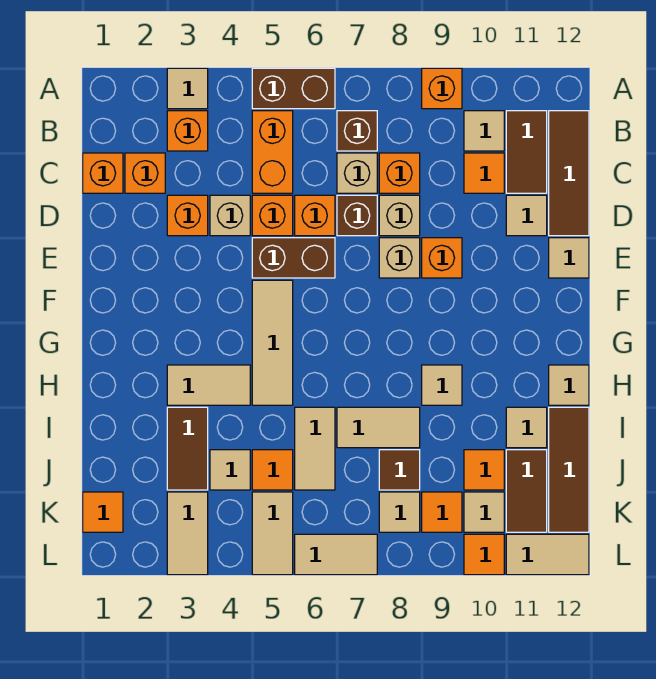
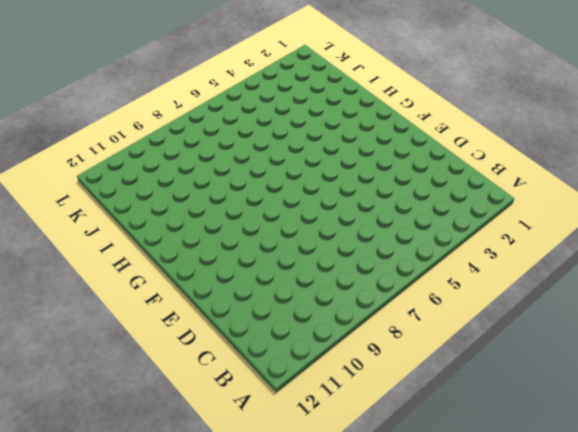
none -> tan 1x1 tile [167,68,208,109]
none -> brown 1x2 brick [252,68,335,109]
none -> orange 1x1 brick [422,68,462,109]
none -> orange 1x1 brick [167,111,208,151]

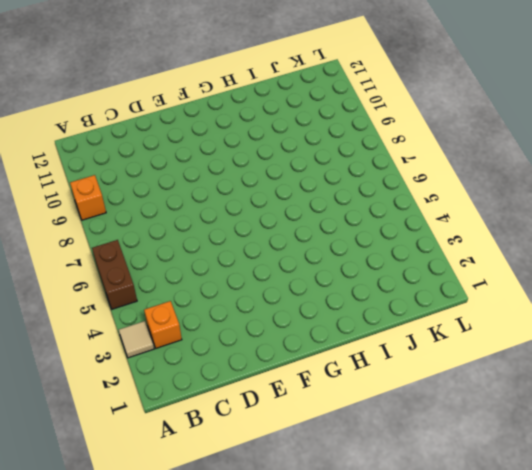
none -> orange 1x2 brick [252,111,293,193]
none -> brown 1x1 brick [337,111,377,151]
none -> tan 1x1 tile [464,111,504,151]
none -> brown 1x2 tile [506,111,547,193]

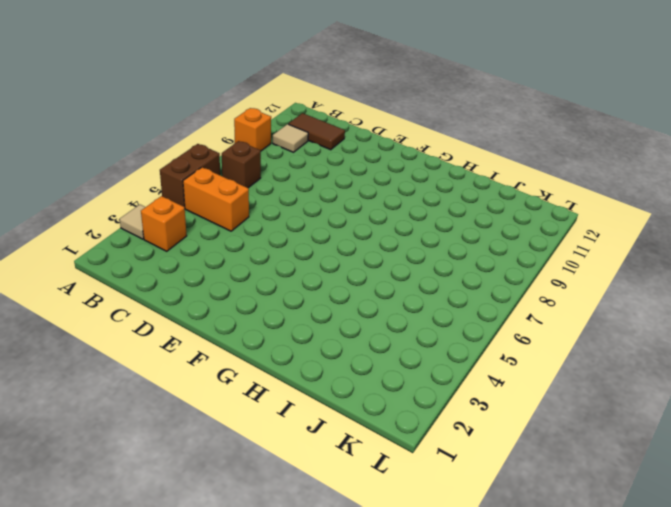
none -> brown 1x3 tile [549,111,589,236]
none -> orange 1x1 brick [83,153,123,193]
none -> orange 1x1 brick [125,153,165,193]
none -> tan 1x1 brick [337,153,377,193]

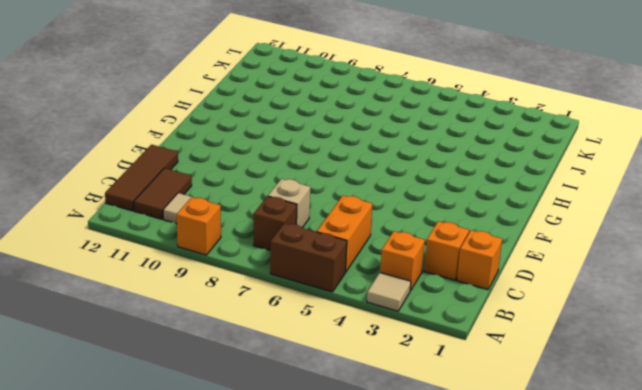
none -> orange 1x1 brick [379,153,420,193]
none -> orange 1x1 tile [464,153,504,193]
none -> orange 1x1 brick [167,195,208,236]
none -> tan 1x1 brick [210,195,250,236]

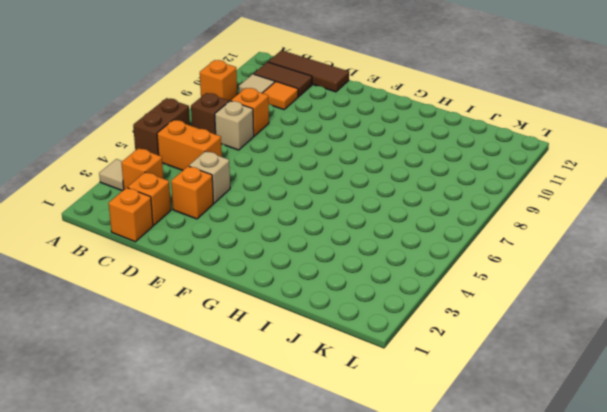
none -> orange 1x1 brick [252,195,293,236]
none -> orange 1x1 brick [295,195,335,236]
none -> brown 1x1 brick [337,195,377,236]
none -> tan 1x1 brick [379,195,420,236]

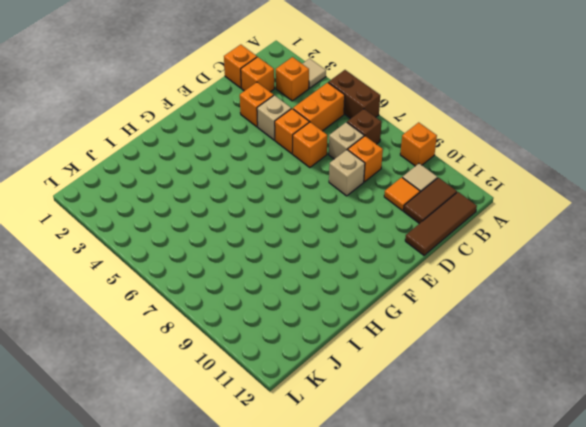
none -> brown 1x1 brick [337,195,377,236]
none -> tan 1x1 tile [506,195,547,236]
none -> brown 1x2 brick [252,238,335,278]
none -> tan 1x1 brick [379,238,420,278]

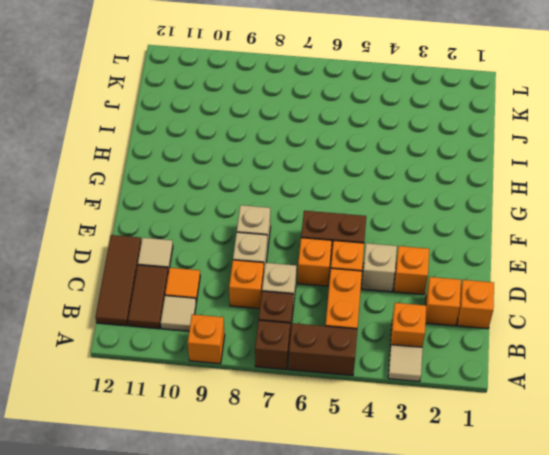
brown 1x1 brick [255,320,290,370] -> brown 1x1 brick moved to [337,195,377,236]
none -> orange 1x1 brick [422,238,462,278]
none -> tan 1x1 tile [549,238,589,278]
none -> tan 1x3 tile [252,280,293,405]
none -> tan 1x2 tile [167,365,250,405]

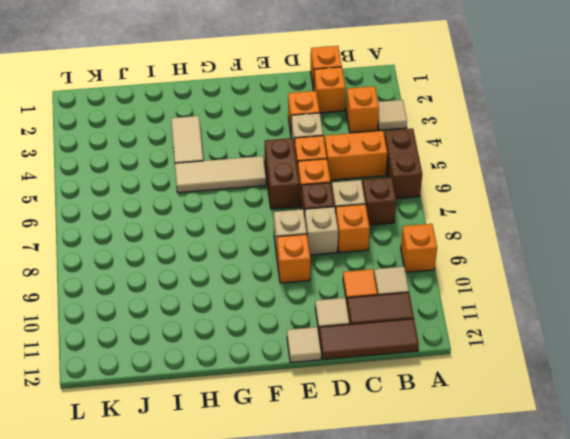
none -> tan 1x1 tile [422,365,462,405]
none -> tan 1x1 tile [549,365,589,405]
none -> brown 1x2 tile [167,407,208,490]
none -> tan 1x2 tile [295,407,335,490]

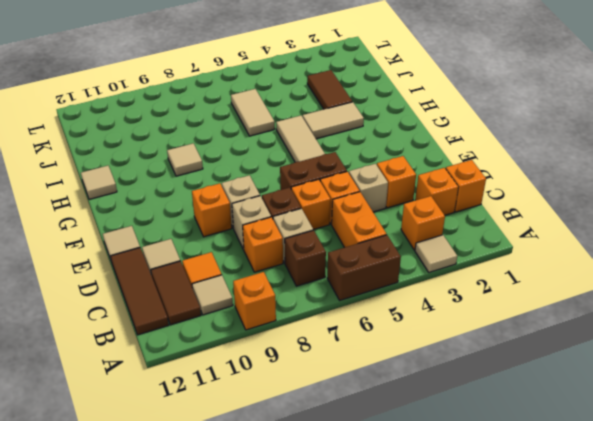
none -> tan 1x2 tile [337,407,420,448]
none -> tan 1x1 tile [506,407,547,448]
none -> brown 1x3 tile [549,407,589,532]
none -> tan 1x1 tile [210,450,250,490]

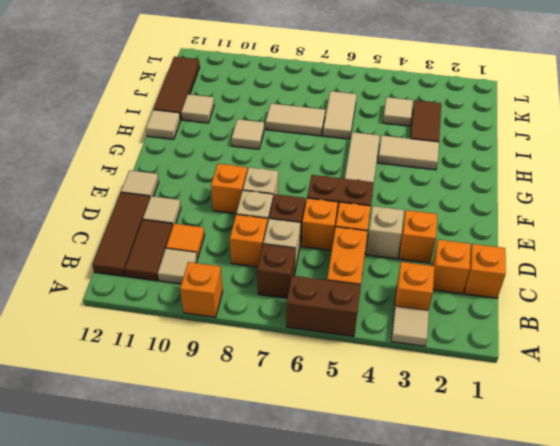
none -> orange 1x1 tile [252,450,293,490]
none -> brown 1x1 tile [379,450,420,490]
none -> orange 1x1 tile [464,450,504,490]
none -> brown 1x2 tile [506,450,547,532]

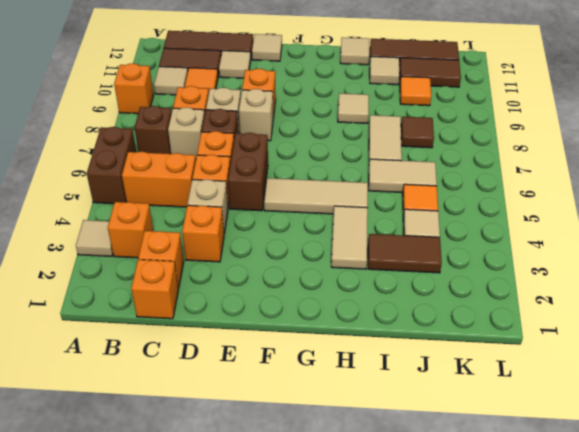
none -> orange 1x1 tile [83,492,123,532]
none -> tan 1x2 tile [167,492,208,575]
none -> tan 1x2 tile [252,492,293,575]
none -> tan 1x1 tile [379,492,420,532]

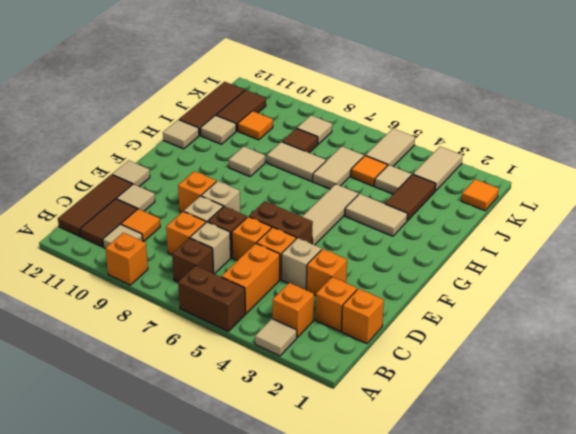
none -> orange 1x1 tile [422,492,462,532]
none -> tan 1x1 tile [464,492,504,532]
none -> tan 1x2 tile [295,534,377,575]
none -> orange 1x1 tile [464,534,504,575]

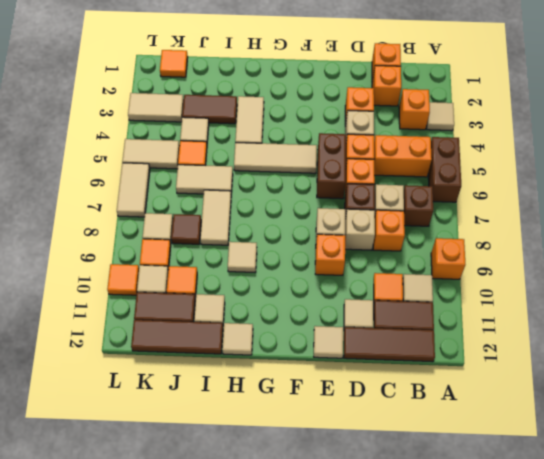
none -> tan 1x2 tile [506,534,589,575]

